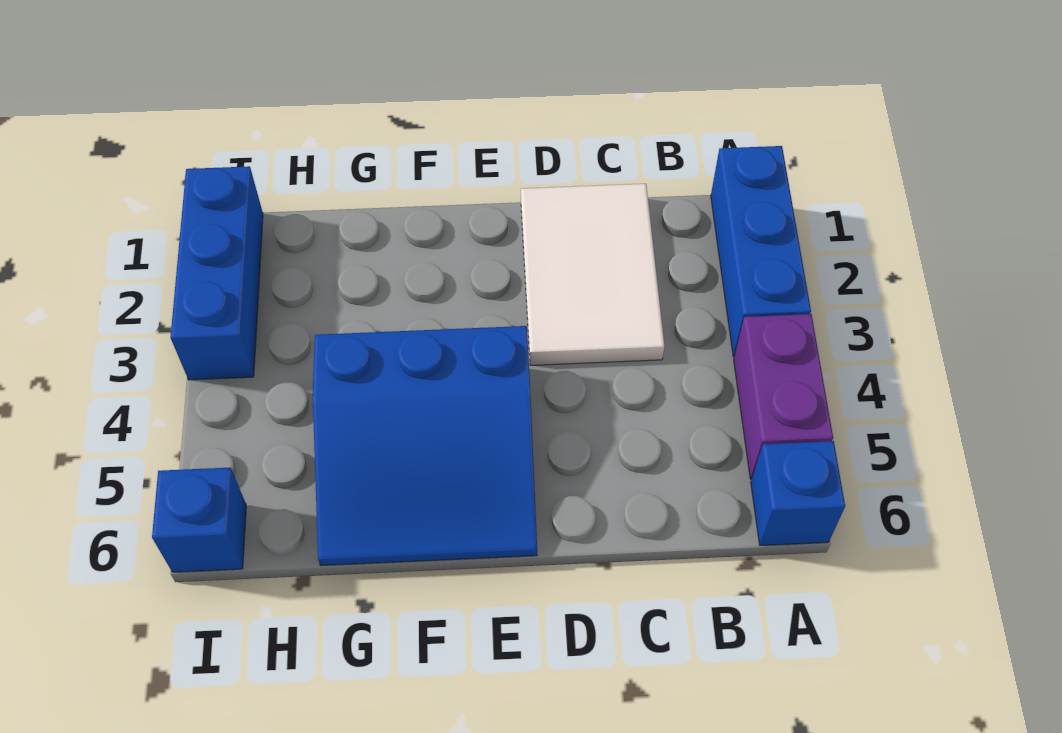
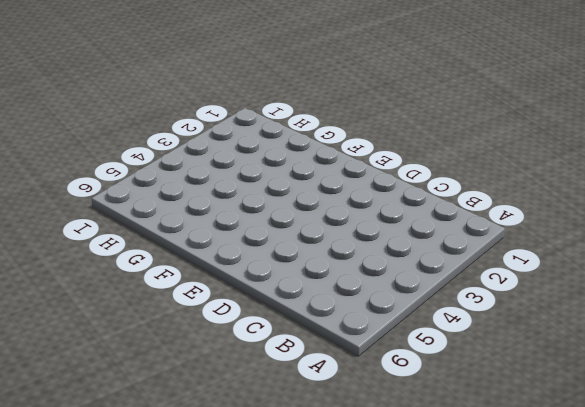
none -> blue 1x3 brick [711,146,811,357]
none -> purple 1x2 brick [734,314,833,479]

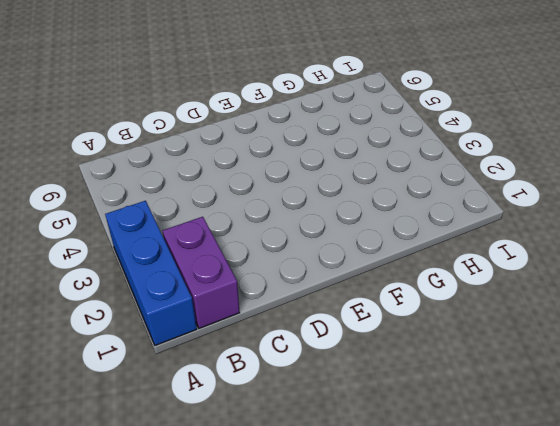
purple 1x2 brick [163,217,240,328] -> purple 1x2 brick moved to [734,314,833,479]
none -> blue 1x1 brick [751,441,845,546]
none -> white 2x3 tile [521,184,664,365]

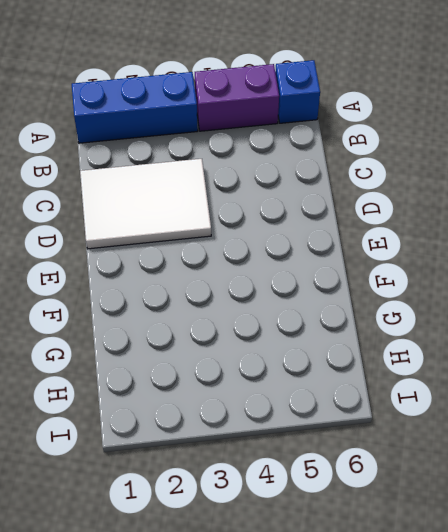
none -> blue 3x3 slope [313,326,537,566]
none -> blue 1x3 brick [170,166,263,380]

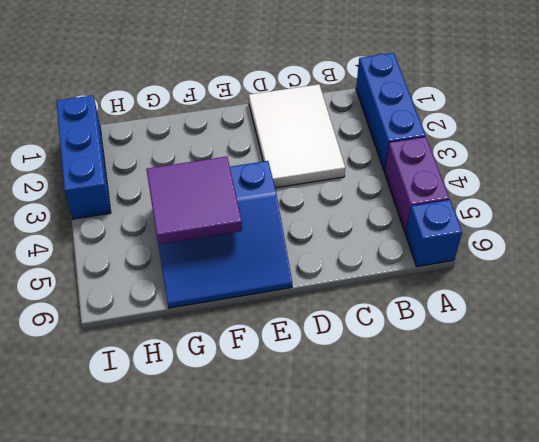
purple 2x2 tile [146,157,242,244] -> none
none -> blue 1x1 brick [152,468,246,572]

